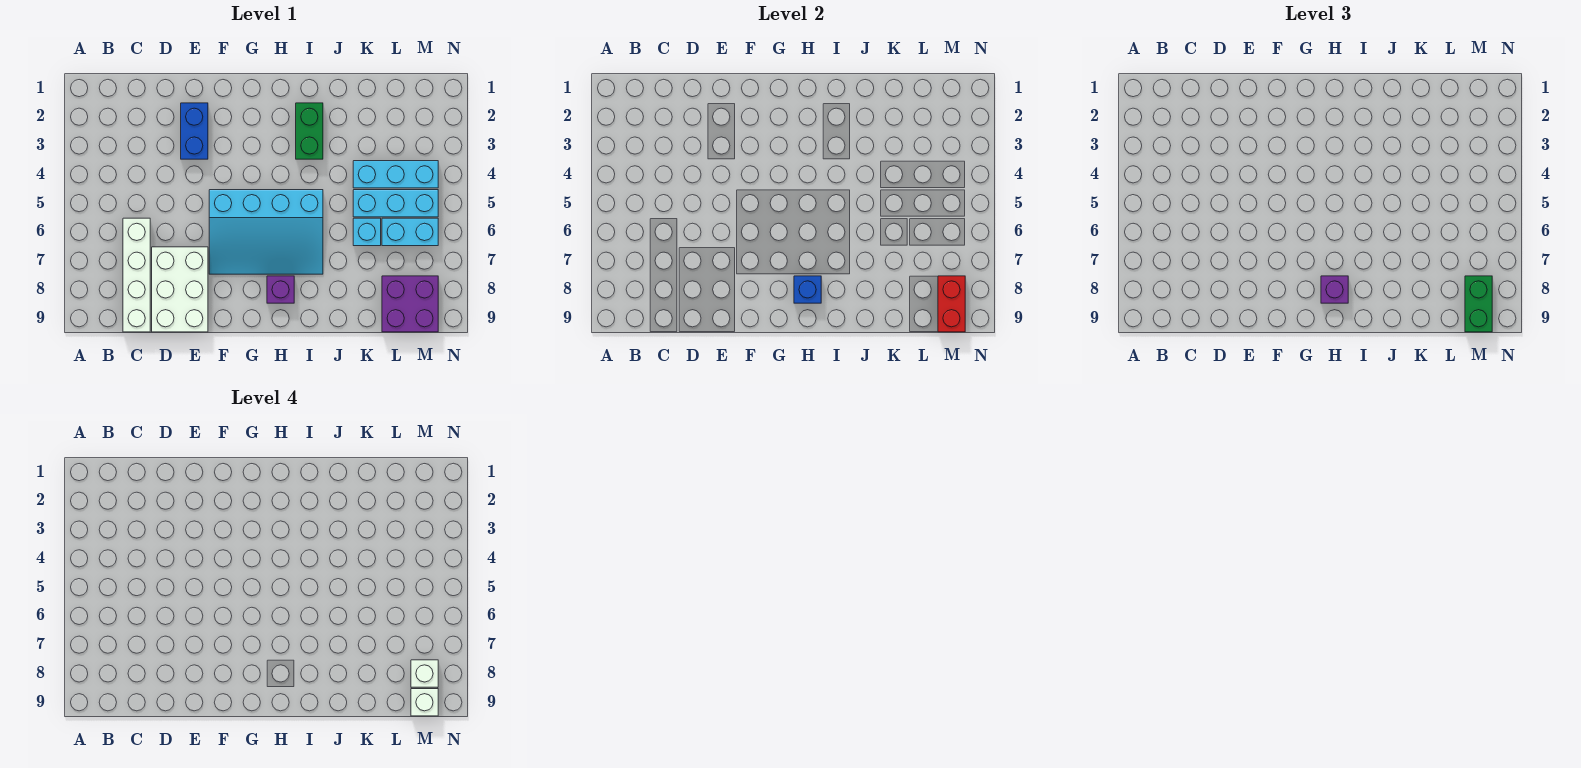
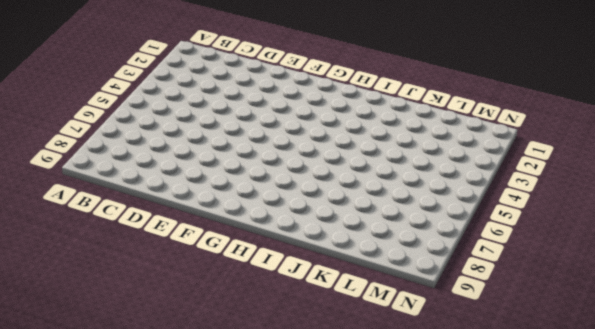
none -> white 1x4 brick [123,218,150,332]
none -> white 2x3 brick [152,247,208,332]
none -> blue 1x2 brick [181,103,208,159]

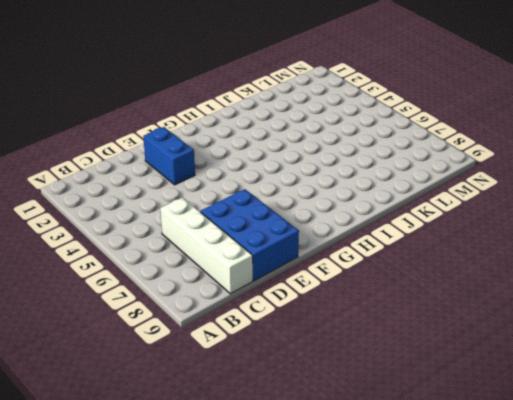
blue 2x3 brick [201,189,299,281] -> white 2x3 brick [152,247,208,332]
none -> cyan 3x4 slope [209,190,323,274]
none -> purple 1x1 brick [267,276,294,303]
none -> green 1x2 brick [296,103,323,159]

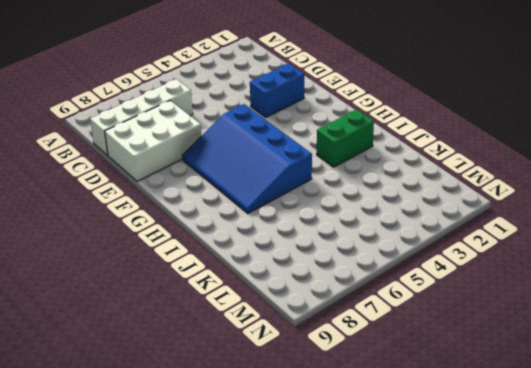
blue 3x4 slope [182,104,312,213] -> cyan 3x4 slope [209,190,323,274]
none -> purple 1x1 brick [267,276,294,303]
none -> cyan 1x3 brick [353,161,438,188]
none -> cyan 1x3 brick [353,190,438,217]

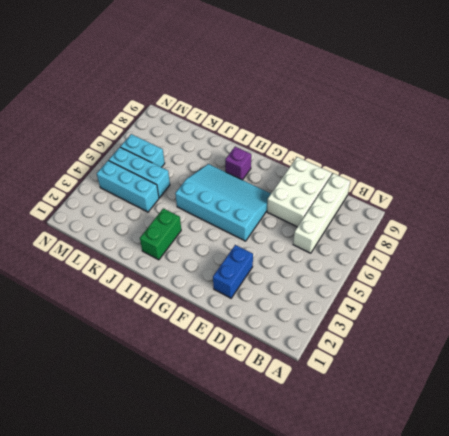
none -> cyan 1x1 brick [353,218,381,246]
none -> purple 2x2 brick [382,276,438,332]
none -> blue 1x1 brick [794,276,821,303]

